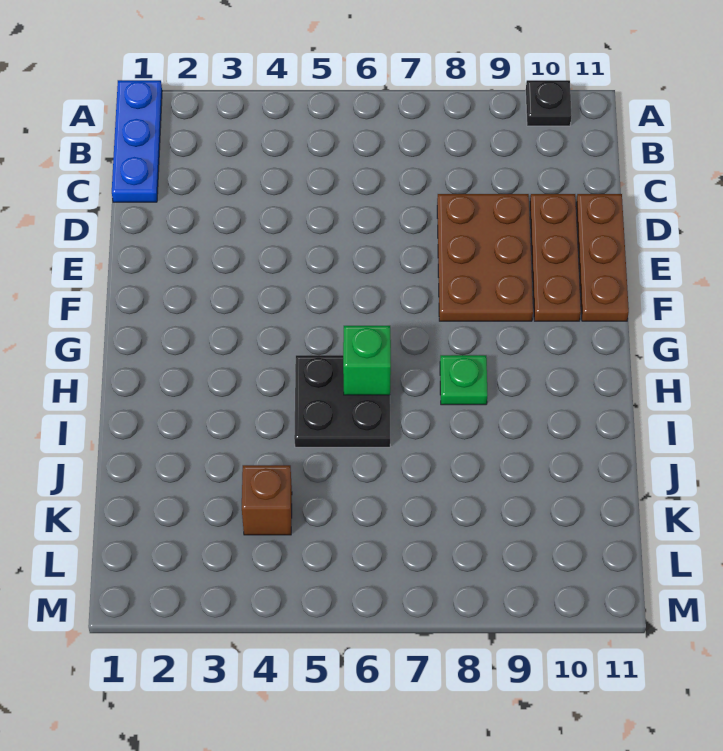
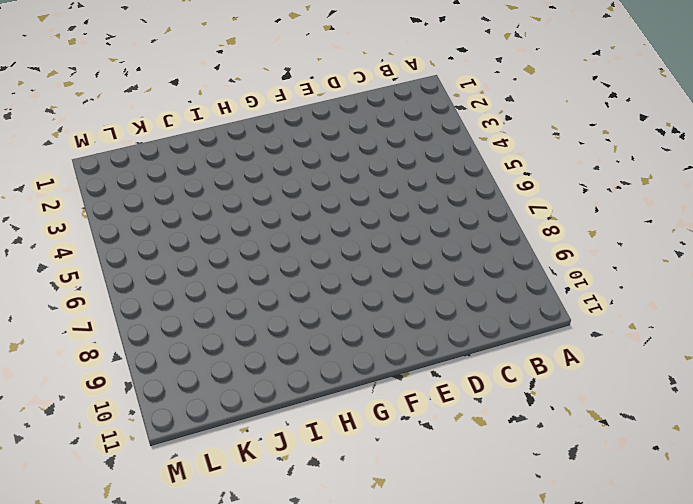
none -> blue 1x3 plate [112,80,162,202]
none -> black 1x1 plate [526,80,572,126]

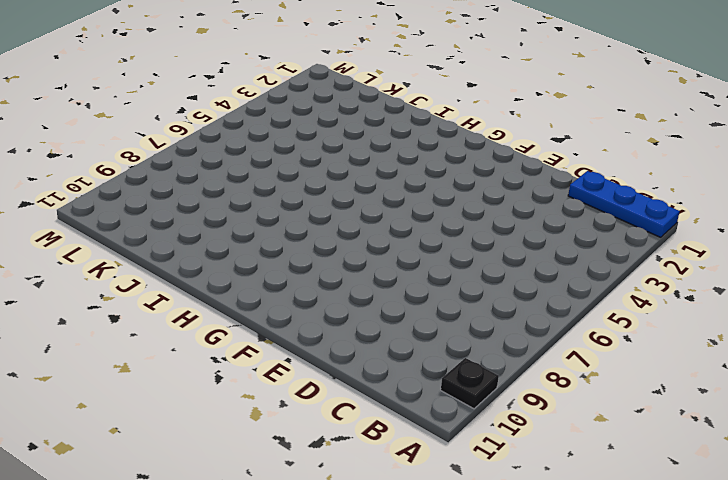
none -> brown 2x3 plate [437,194,533,321]
none -> brown 1x3 plate [530,194,581,321]

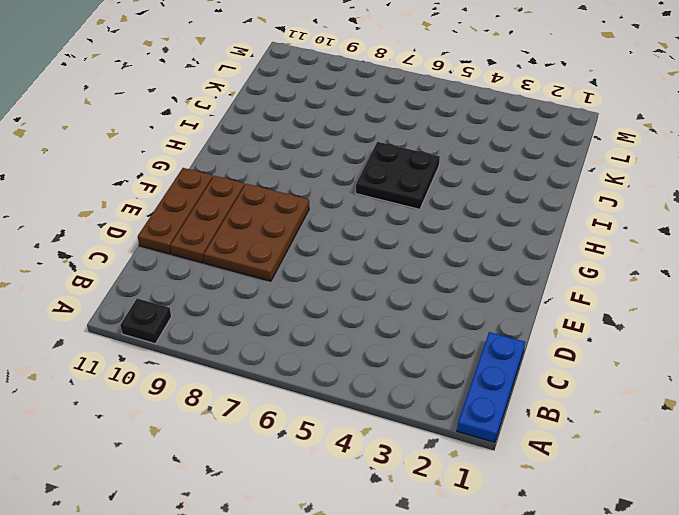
none -> green 1x1 plate [440,355,487,405]
none -> brown 1x1 brick [242,465,292,535]

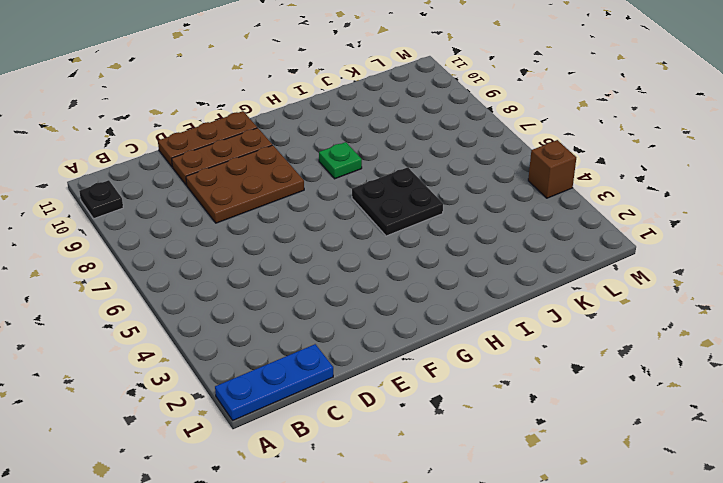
brown 1x1 brick [528,140,576,198] -> brown 1x1 brick moved to [242,465,292,535]
none -> green 1x1 brick [343,326,391,395]

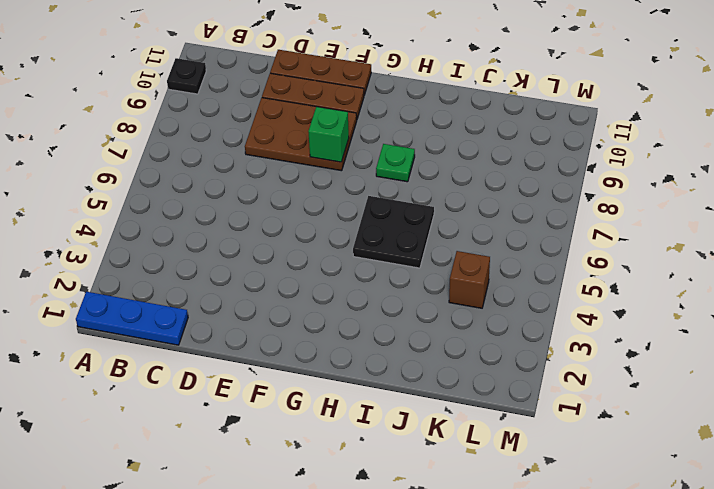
green 1x1 brick [308,107,349,162] -> green 1x1 brick moved to [343,326,391,395]

